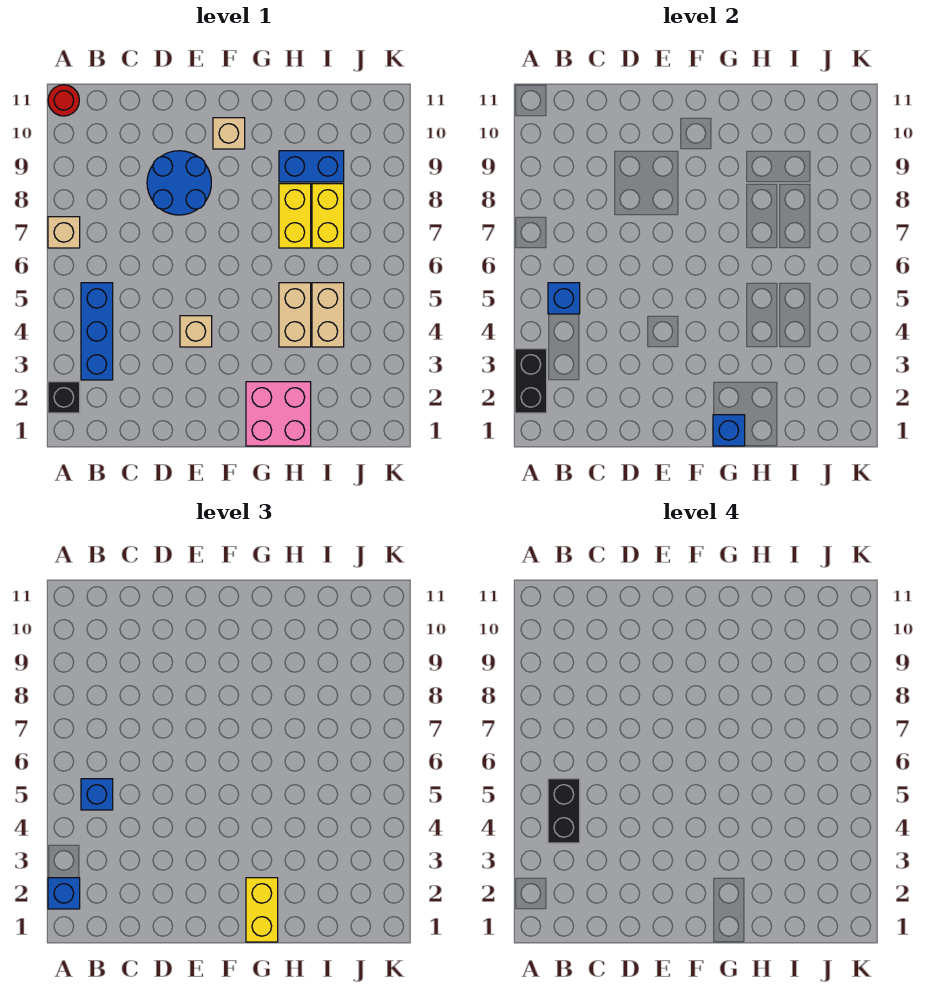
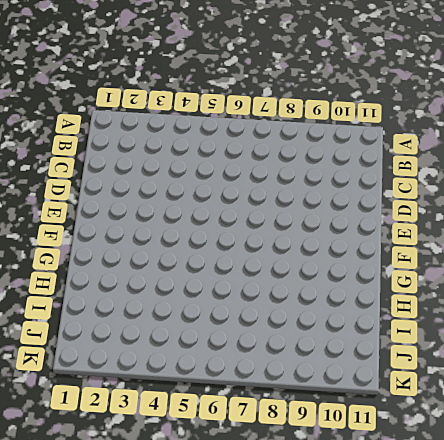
none -> black 1x1 brick [48,382,80,413]
none -> tan 1x1 brick [48,217,80,248]
none -> red 1x1 round brick [48,85,79,116]

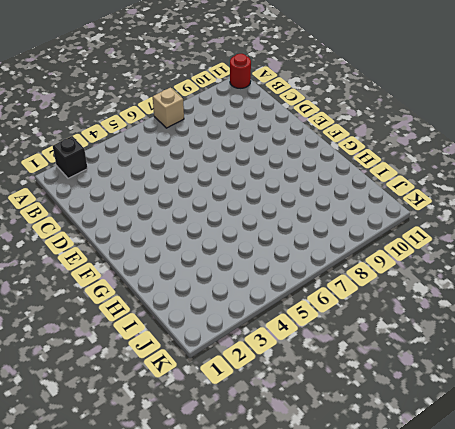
none -> blue 1x3 brick [81,283,113,380]
none -> blue 2x2 round brick [147,151,211,215]
none -> tan 1x1 brick [180,316,212,347]

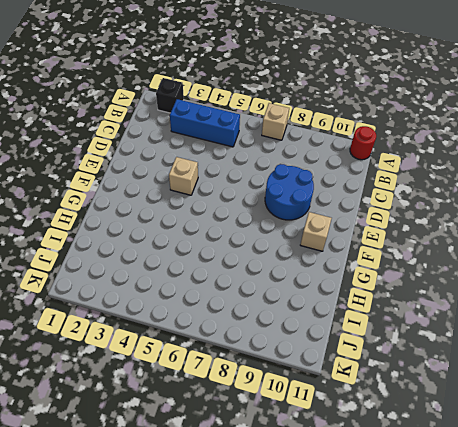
none -> pink 2x2 brick [246,382,311,446]
none -> tan 1x2 brick [279,283,311,347]
none -> yellow 1x2 brick [279,184,311,248]

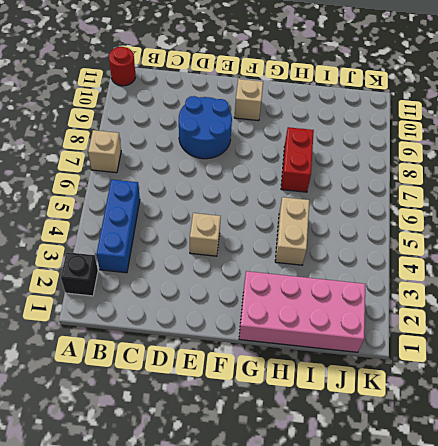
pink 2x4 brick [239,271,365,352] -> pink 2x2 brick [246,382,311,446]
red 1x2 brick [281,127,314,192] -> yellow 1x2 brick [279,184,311,248]
none -> blue 1x2 brick [279,151,344,182]
none -> tan 1x2 brick [312,283,344,347]
none -> yellow 1x2 brick [312,184,344,248]

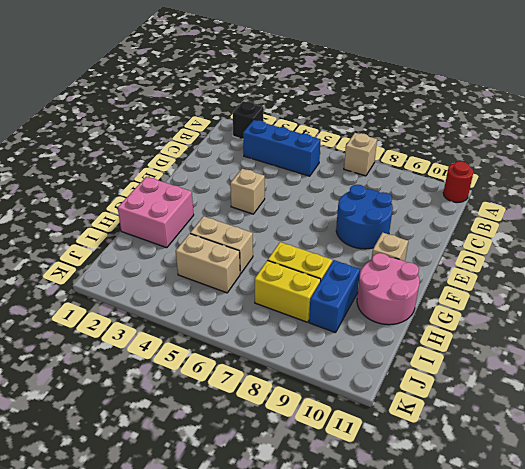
pink 2x2 round brick [357,253,420,325] -> none
none -> black 1x2 brick [515,349,547,413]
none -> blue 1x1 brick [548,283,580,314]
none -> blue 1x1 brick [713,415,745,446]

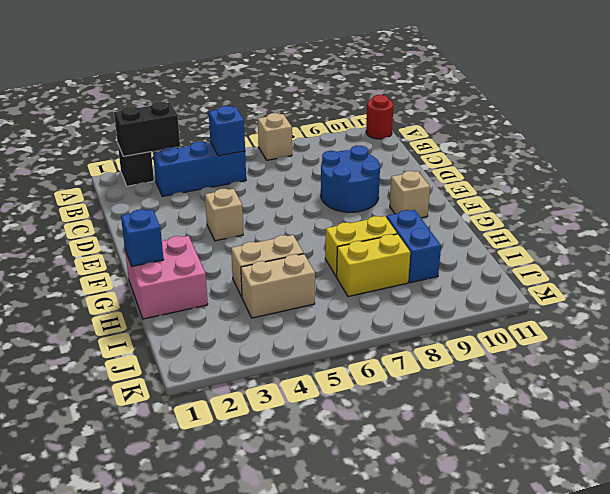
none -> blue 1x1 brick [48,878,80,909]
none -> blue 1x1 brick [81,779,113,810]
none -> yellow 1x2 brick [246,878,278,942]

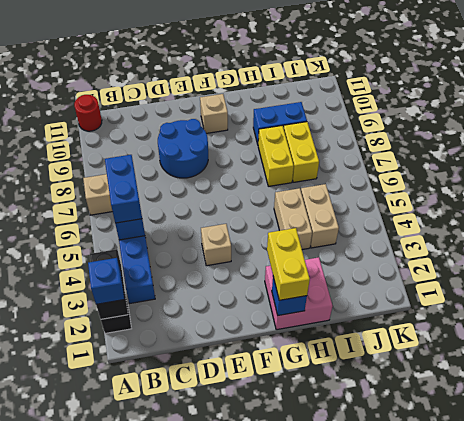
blue 1x2 brick [105,155,142,223] -> blue 1x1 brick [81,779,113,810]
none -> black 1x2 brick [548,779,580,843]

